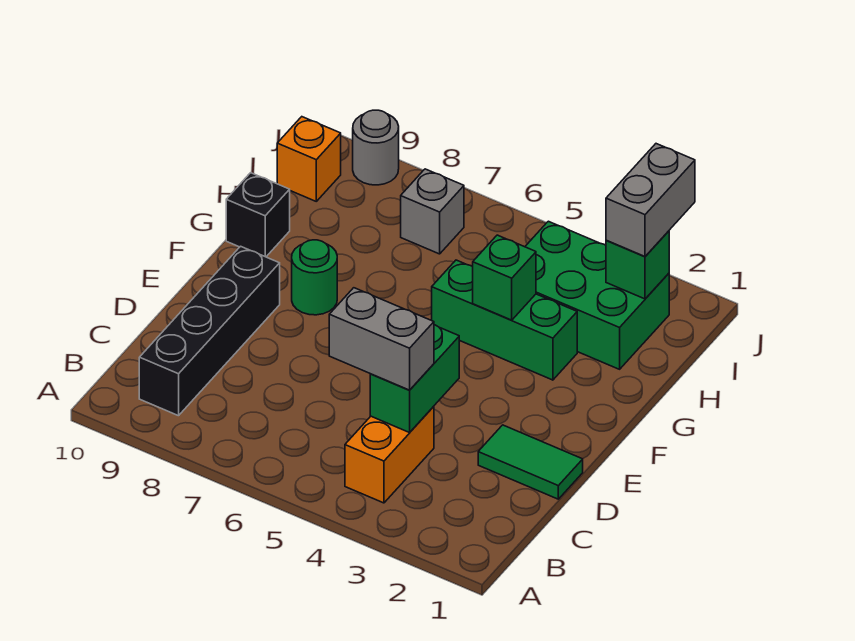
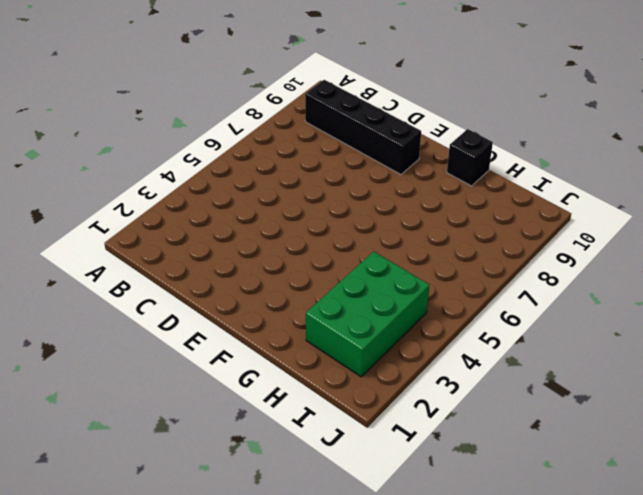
none -> orange 1x2 brick [345,406,434,503]
none -> green 1x2 tile [478,425,583,499]
none -> green 1x1 round brick [292,240,337,315]

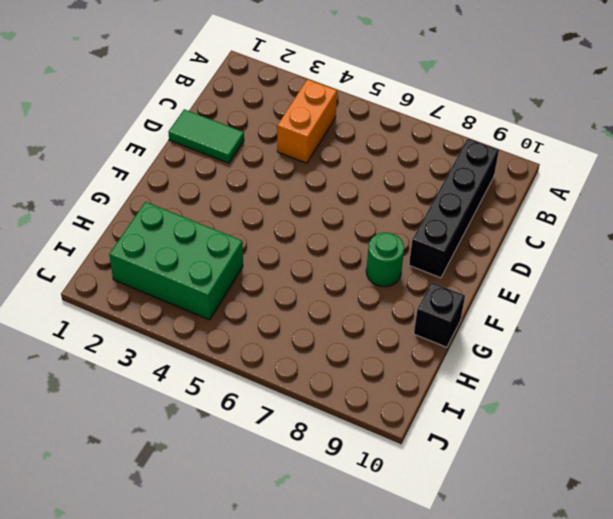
none -> green 1x3 brick [432,260,577,380]
none -> grey 1x1 brick [401,169,464,254]
none -> orange 1x1 brick [277,117,341,201]

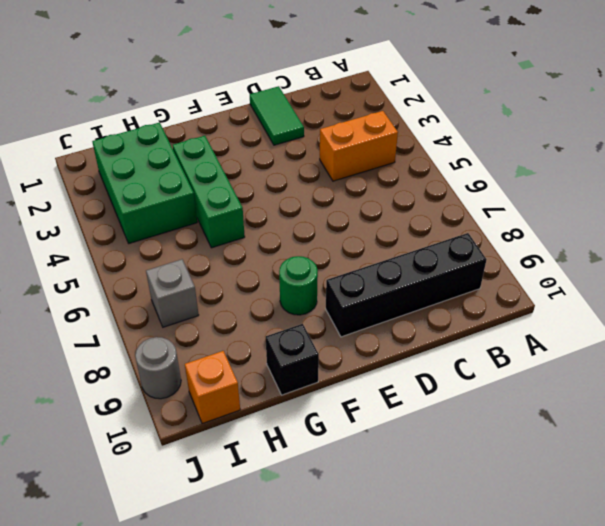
none -> green 1x2 brick [370,325,459,433]
none -> green 1x1 brick [473,235,536,320]
none -> green 1x1 brick [606,231,669,299]

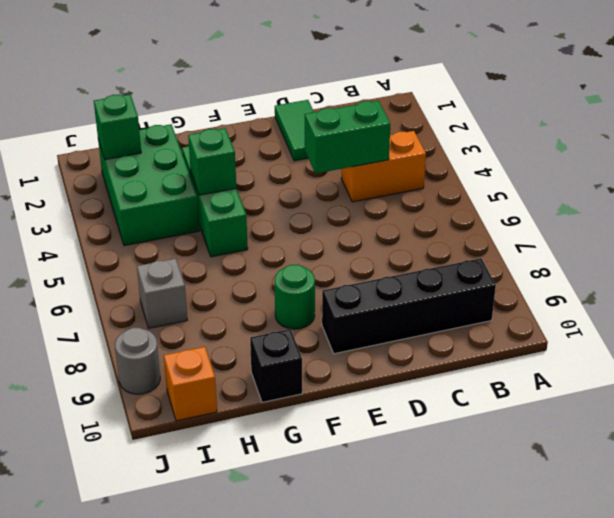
none -> grey 1x2 brick [329,288,434,390]
none -> grey 1x2 brick [606,144,695,256]

